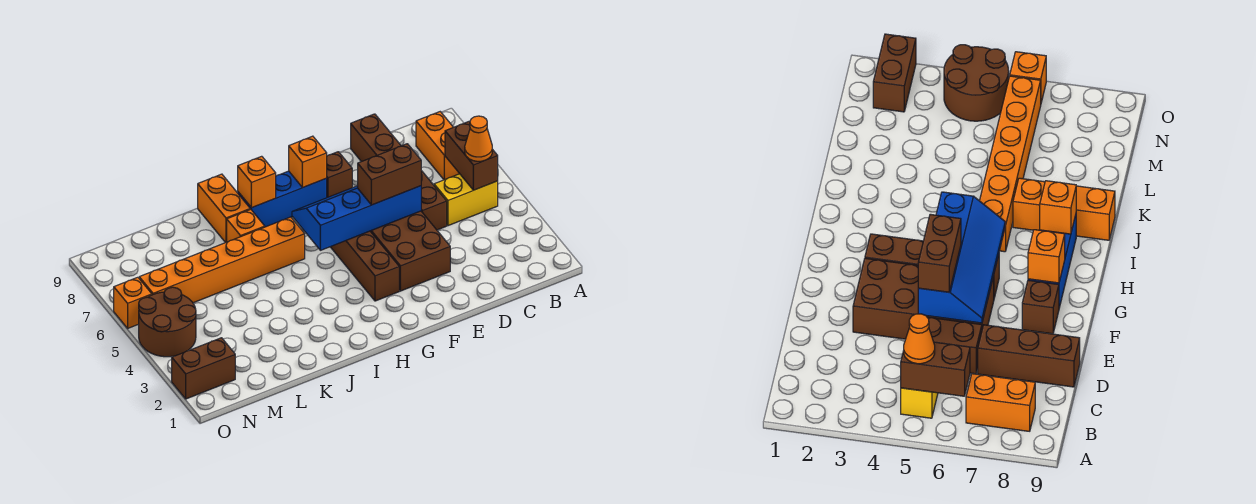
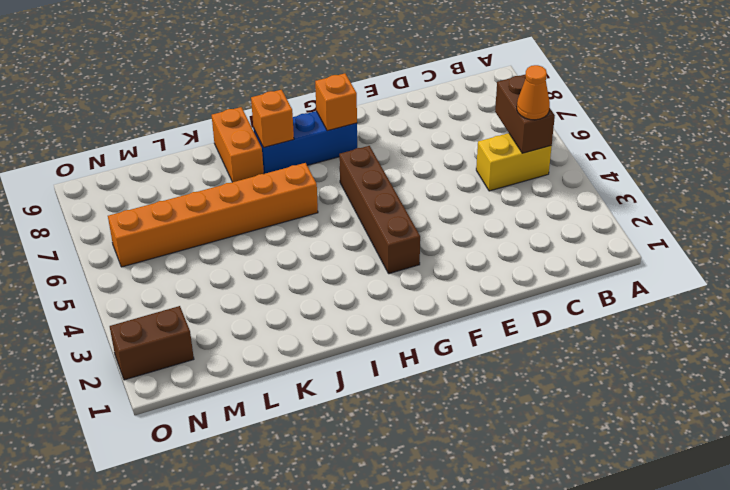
none -> orange 1x2 brick [416,112,460,180]
none -> brown 1x2 brick [421,171,447,230]
none -> brown 1x3 brick [351,114,401,162]

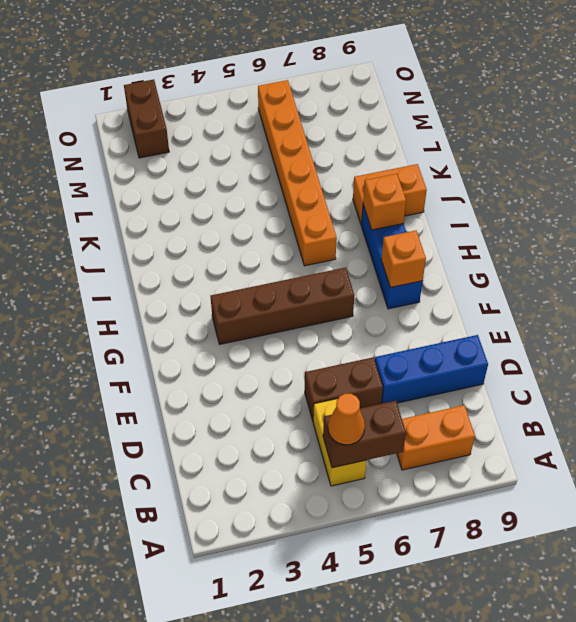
blue 1x3 brick [375,335,488,404] -> brown 1x3 brick [351,114,401,162]
none -> brown 2x4 brick [370,211,450,291]
none -> brown 1x1 brick [327,152,352,198]
none -> orange 1x1 brick [227,209,265,242]

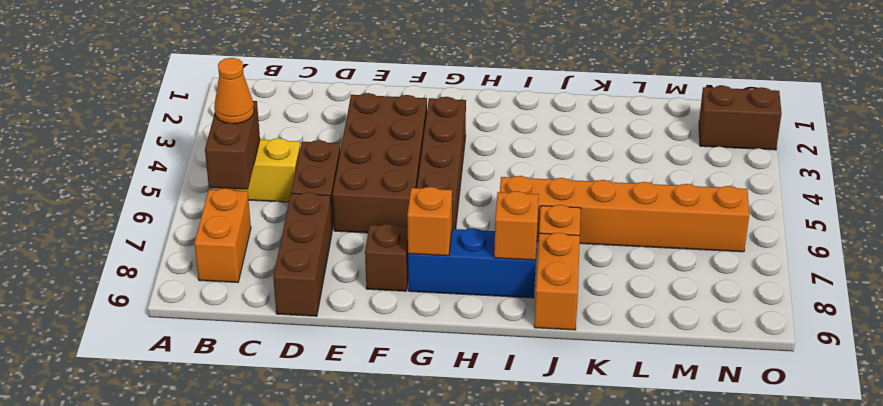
none -> brown 2x2 round brick [139,287,196,357]
none -> orange 1x1 brick [114,277,152,328]
none -> blue 2x4 slope [292,186,421,250]

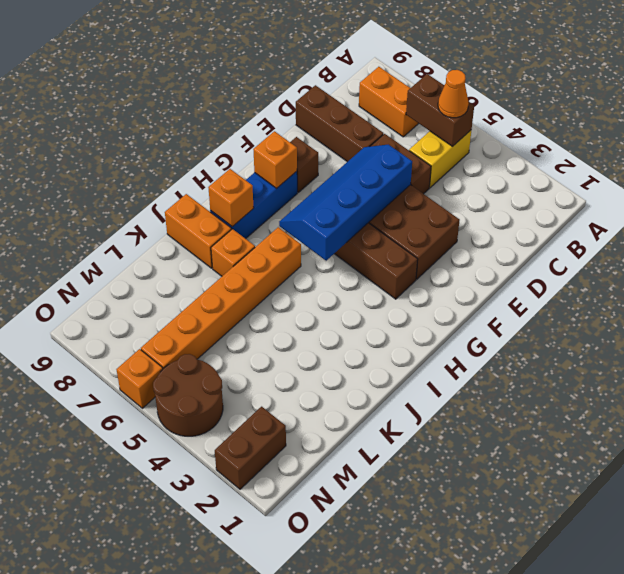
none -> brown 1x2 brick [358,144,421,205]

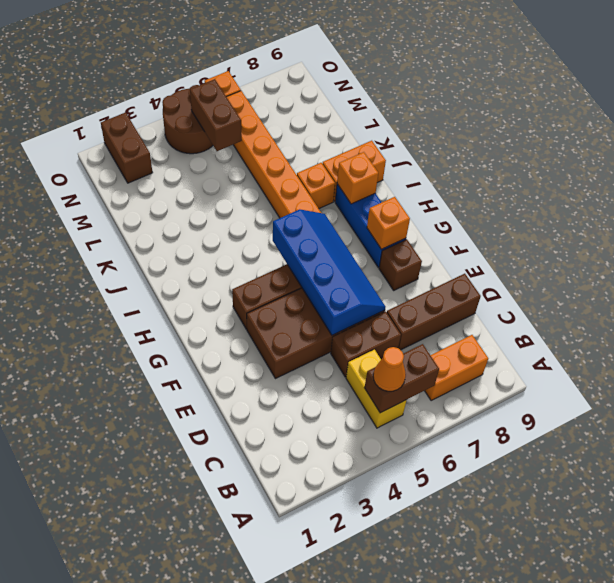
brown 1x2 brick [190,79,242,151] -> brown 1x2 brick moved to [358,144,421,205]

